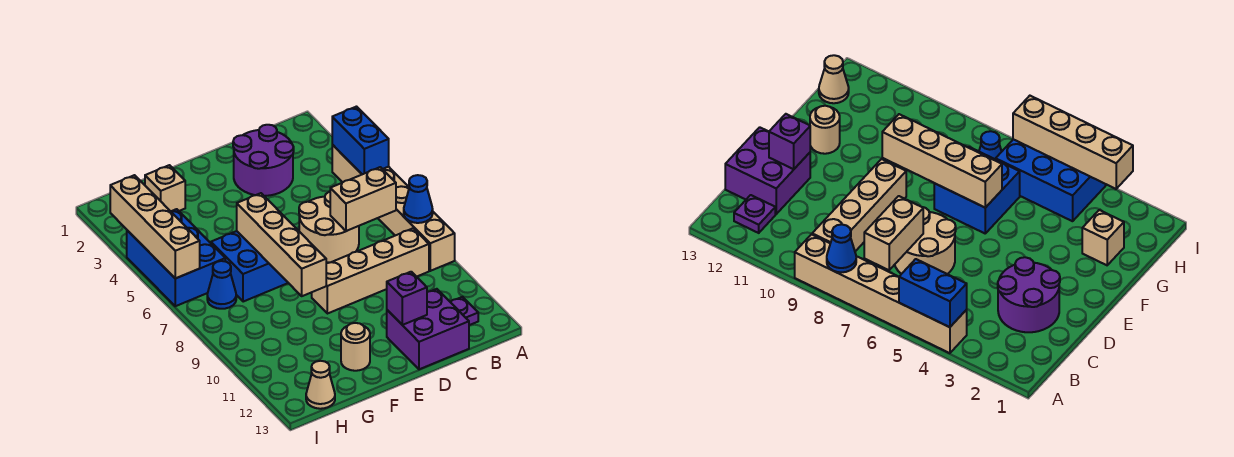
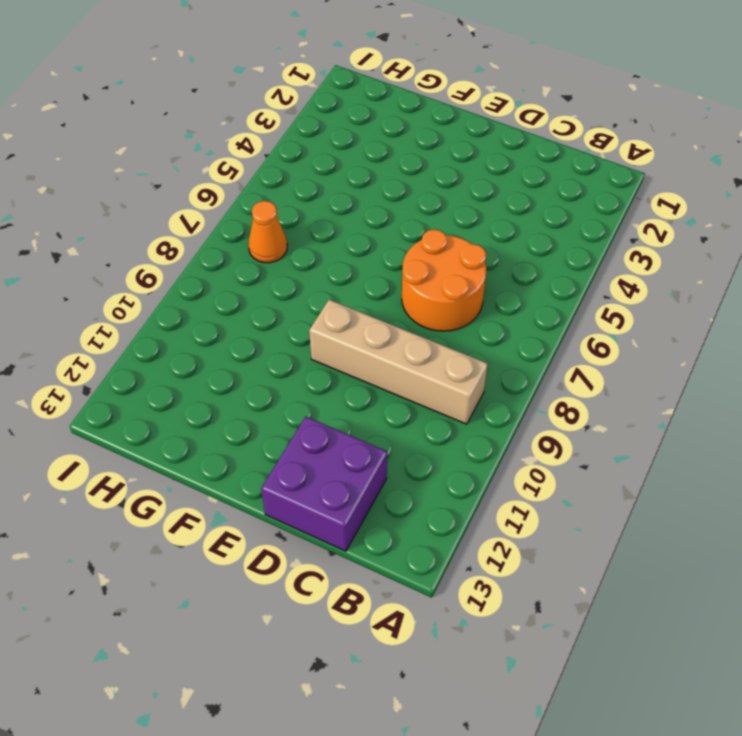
orange 2x2 round brick [402,229,487,331] -> tan 2x2 round brick [299,192,359,262]
orange 1x1 cone [248,201,287,263] -> blue 1x1 cone [207,261,236,309]
none -> tan 1x6 brick [332,145,455,271]
none -> purple 1x1 plate [451,297,478,325]
none -> purple 2x2 round brick [233,125,294,196]

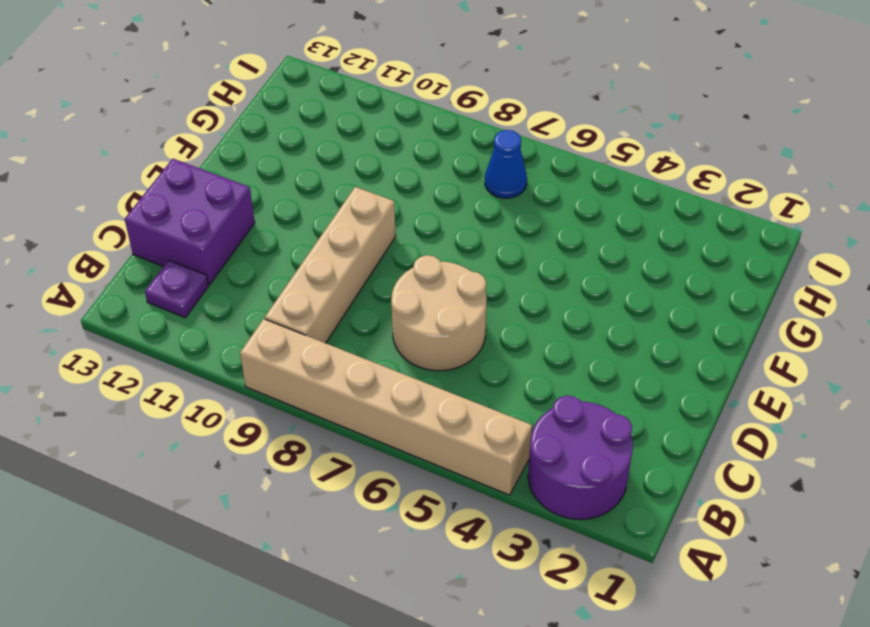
purple 2x2 round brick [528,396,633,520] -> purple 2x2 round brick moved to [233,125,294,196]
none -> blue 2x2 brick [211,231,288,302]
none -> tan 1x1 round brick [341,323,370,371]
none -> tan 1x1 brick [145,165,185,211]

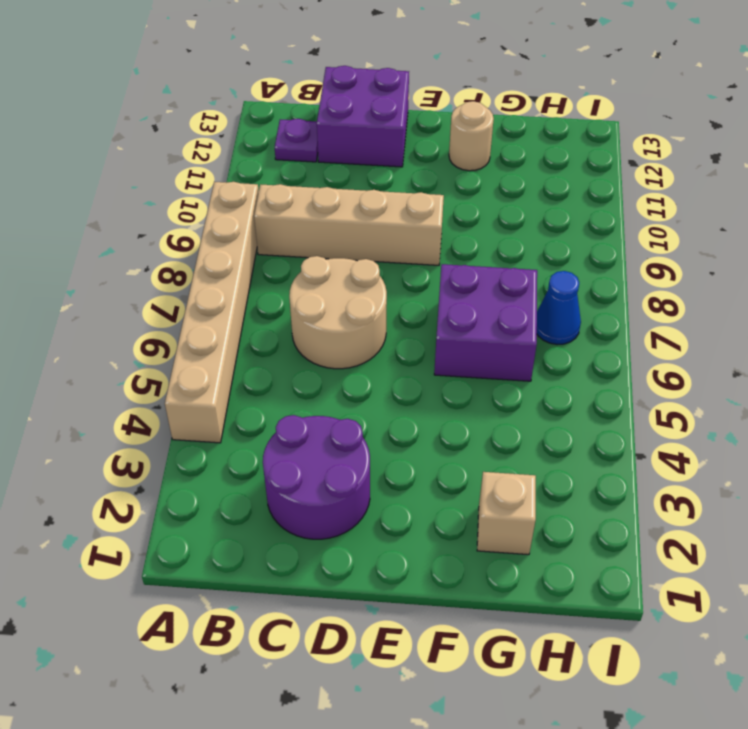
purple 2x2 brick [434,264,537,381] -> blue 2x2 brick [211,231,288,302]
none -> blue 2x3 brick [127,209,225,306]
none -> tan 1x1 cone [306,361,335,409]
none -> blue 1x2 brick [332,107,389,174]

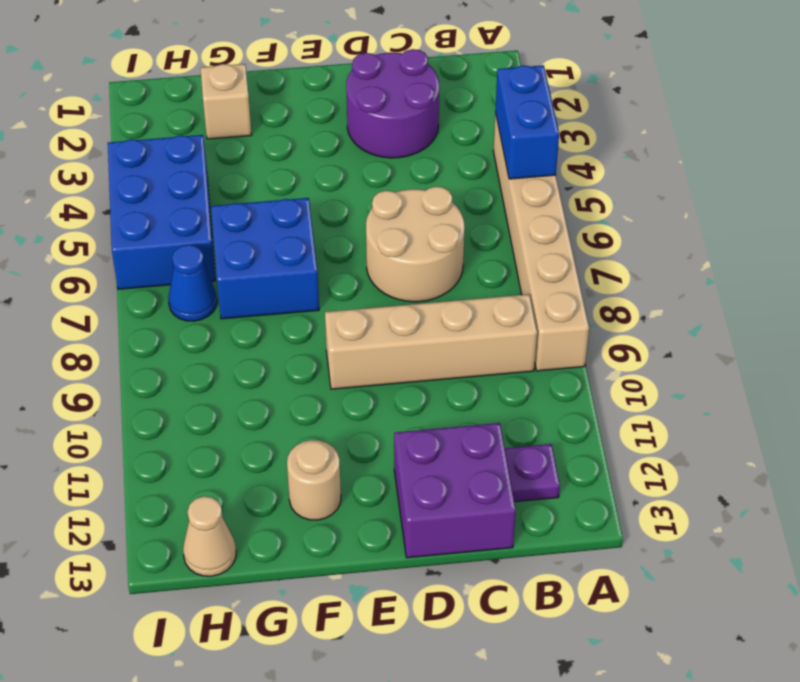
none -> blue 1x1 cone [404,175,433,223]
none -> tan 1x2 brick [330,167,396,231]
none -> purple 1x1 brick [387,272,427,325]

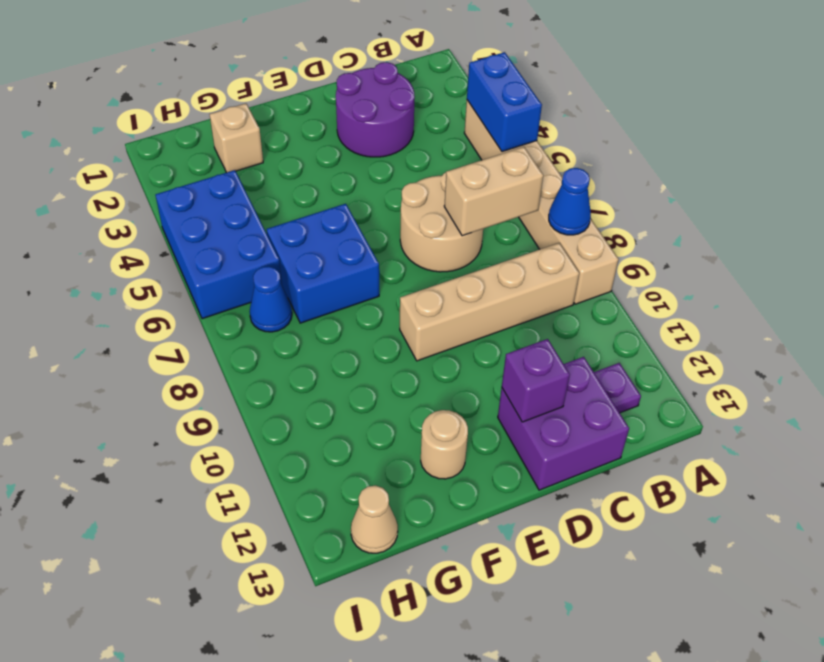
none -> tan 1x4 brick [237,193,326,296]
none -> tan 1x4 brick [110,175,200,278]

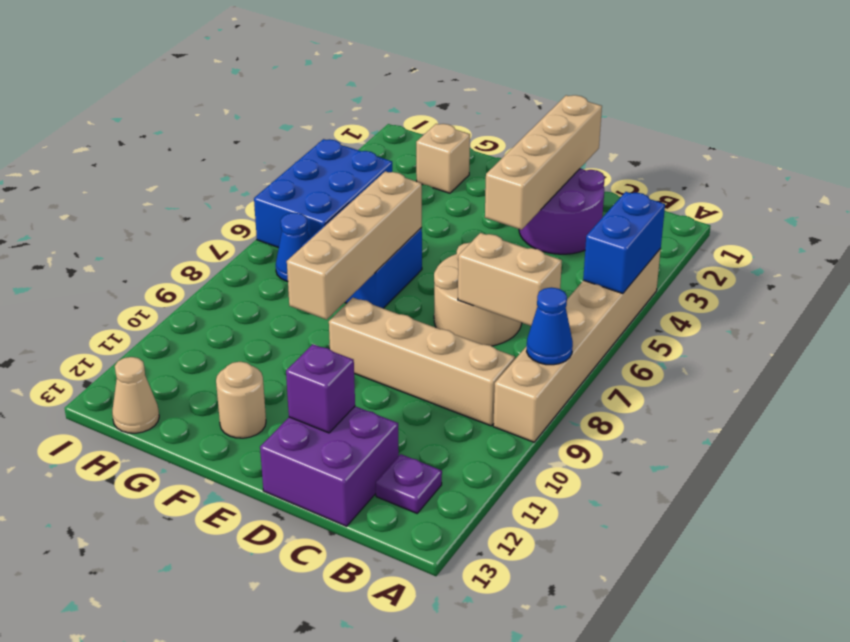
tan 1x4 brick [485,95,602,230] -> tan 1x4 brick moved to [110,175,200,278]

